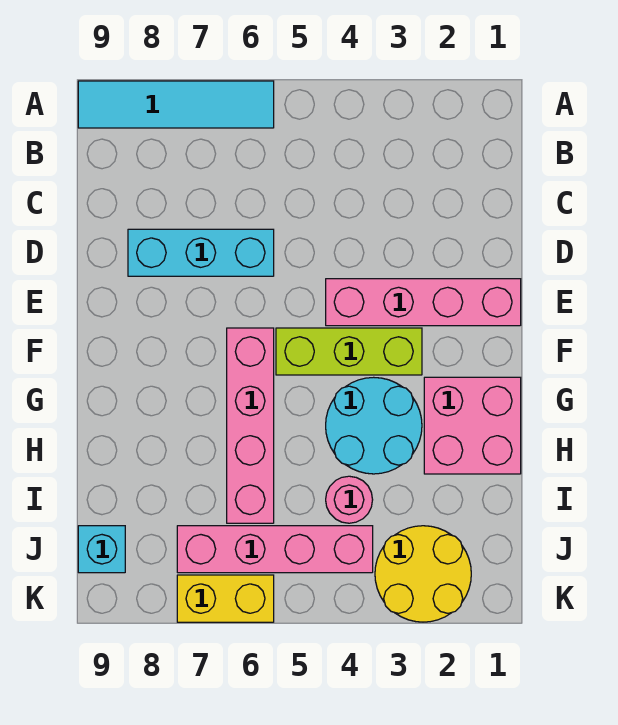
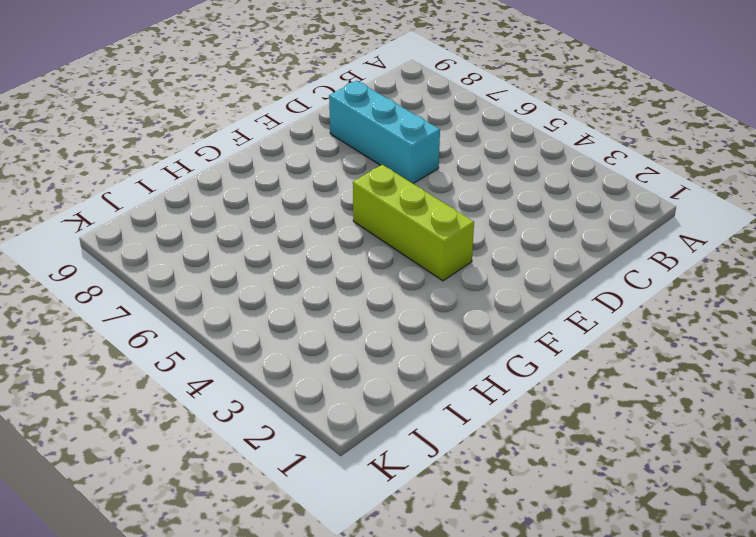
none -> cyan 1x4 tile [78,81,274,128]
none -> pink 1x4 brick [326,279,521,326]
none -> pink 1x4 brick [227,328,274,523]

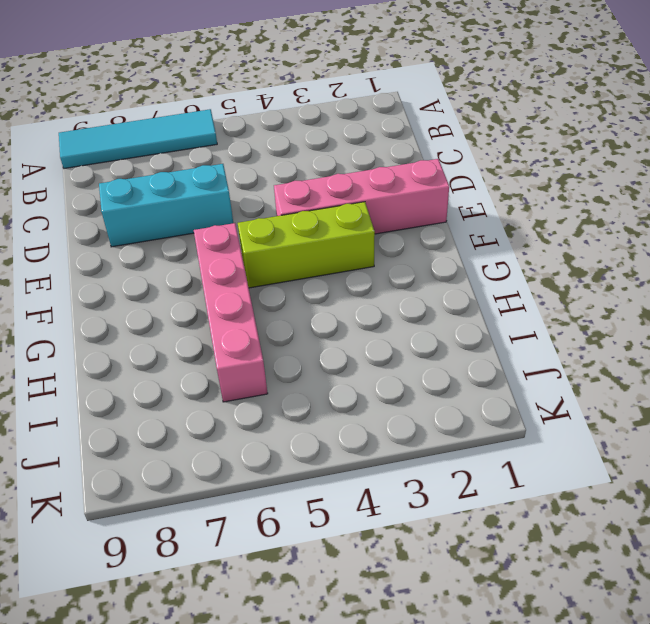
none -> pink 2x2 brick [424,377,521,474]
none -> cyan 2x2 round brick [326,377,422,474]
none -> pink 1x1 round brick [326,476,373,523]

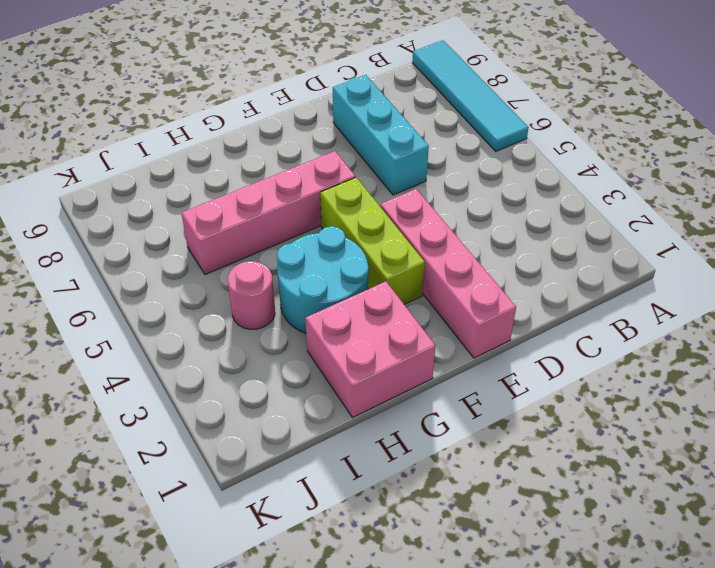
none -> yellow 2x2 round brick [375,526,471,622]
none -> pink 1x4 brick [177,526,373,573]
none -> cyan 1x1 brick [78,526,125,573]

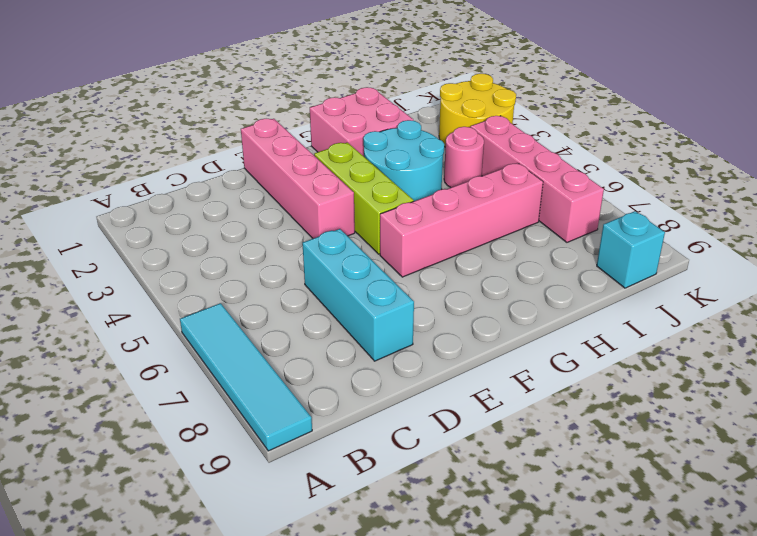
none -> yellow 1x2 brick [177,575,274,622]

